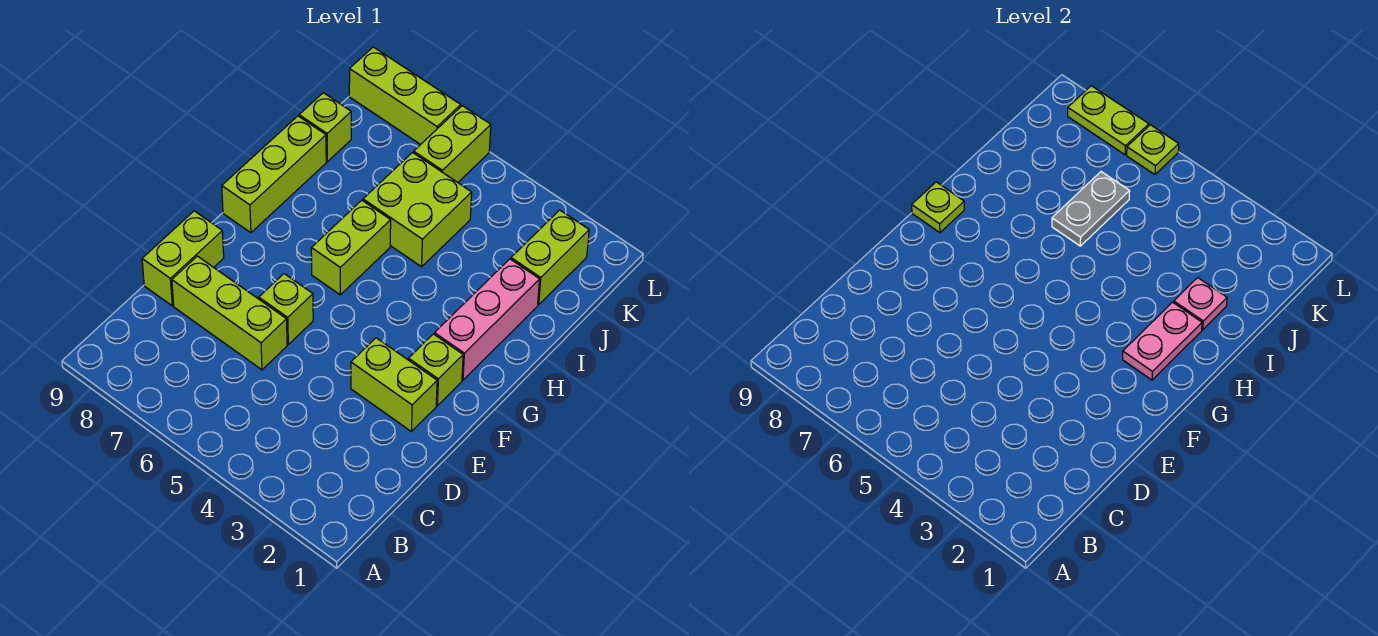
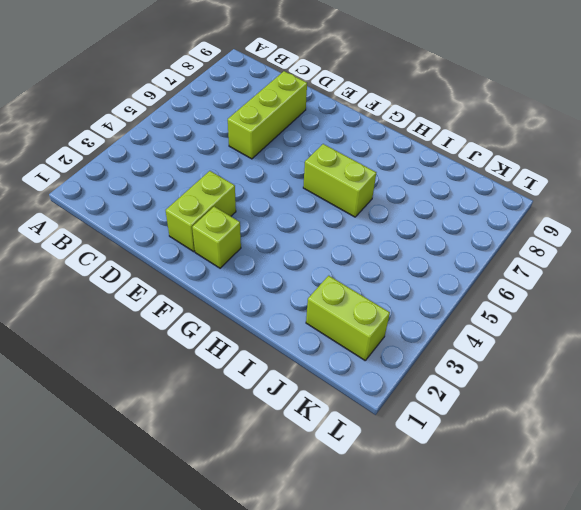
none -> lime 1x2 brick [142,211,224,306]
none -> lime 1x1 brick [259,274,313,344]
none -> pink 1x3 brick [434,259,540,380]

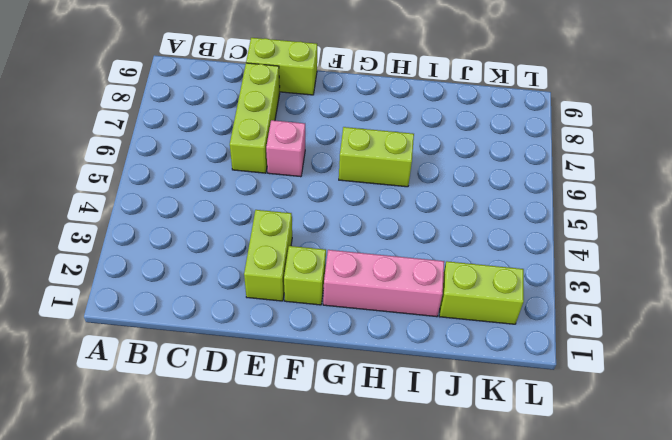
pink 1x1 brick [266,120,305,177] -> lime 1x1 brick [259,274,313,344]
none -> lime 1x3 brick [222,116,326,233]
none -> lime 2x2 brick [363,153,472,267]
none -> lime 1x1 brick [299,93,351,162]

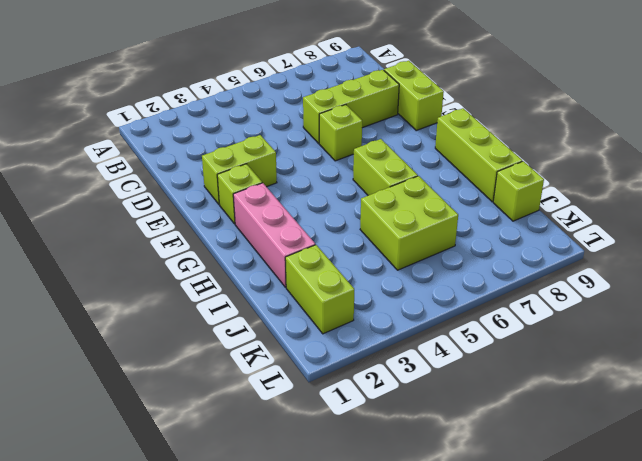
none -> lime 1x2 brick [414,106,491,182]
none -> lime 1x3 brick [349,47,461,145]
none -> pink 1x2 plate [1123,302,1202,380]

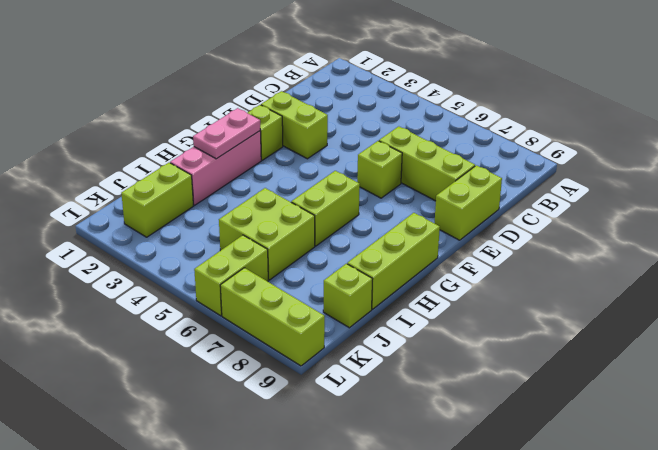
none -> lime 1x1 plate [912,182,964,233]
none -> pink 1x1 plate [1174,278,1227,330]
none -> grey 1x2 plate [1052,172,1130,246]

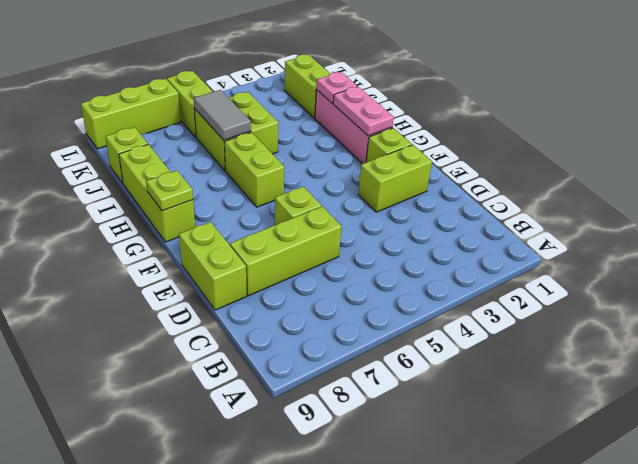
grey 1x2 tile [194,90,251,140] -> grey 1x2 plate [1052,172,1130,246]
none -> lime 1x1 plate [1127,125,1179,175]
none -> lime 1x2 plate [1068,86,1149,155]

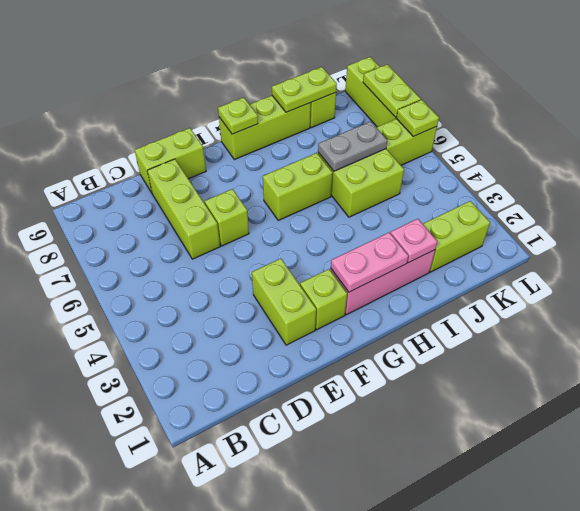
lime 1x2 plate [272,67,337,112] -> none

